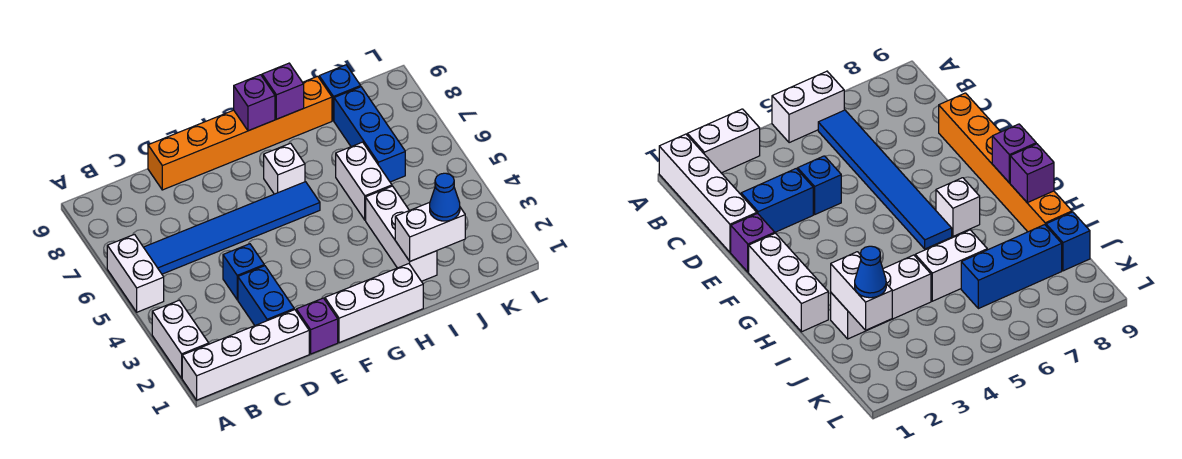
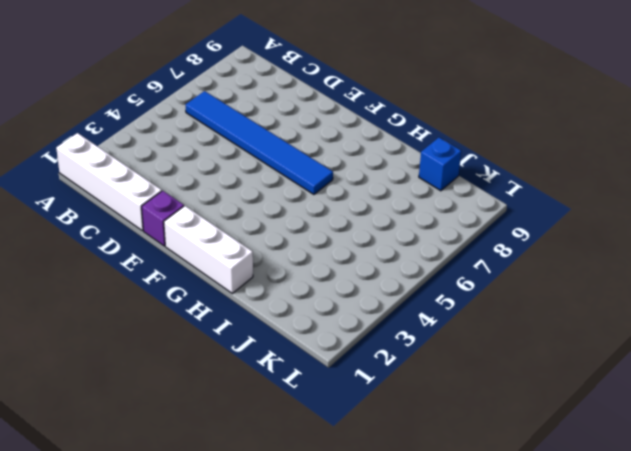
none -> white 1x2 brick [152,300,209,378]
none -> white 1x2 brick [107,234,164,312]
none -> blue 1x2 brick [238,266,294,325]

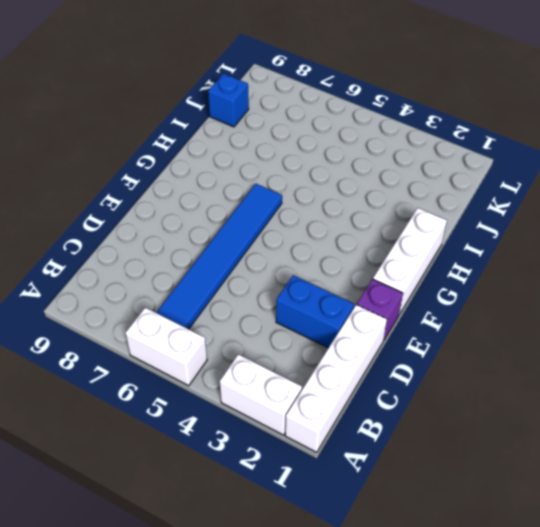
none -> blue 1x1 brick [223,244,264,300]
none -> orange 1x6 brick [148,76,332,190]
none -> white 1x1 brick [264,143,305,194]

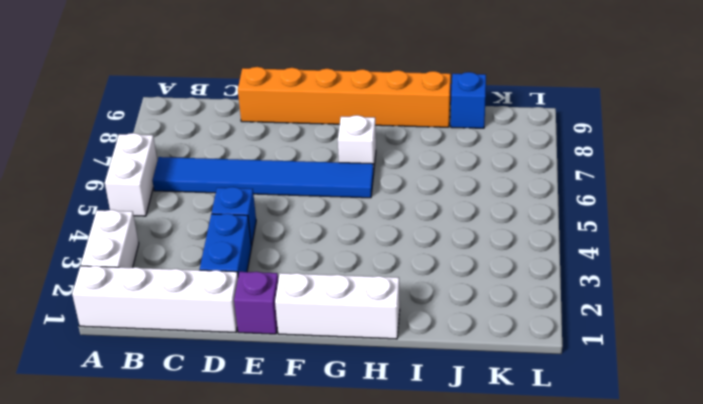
none -> white 1x3 brick [366,186,437,281]
none -> white 1x2 brick [336,142,392,220]
none -> blue 1x3 brick [334,87,405,182]

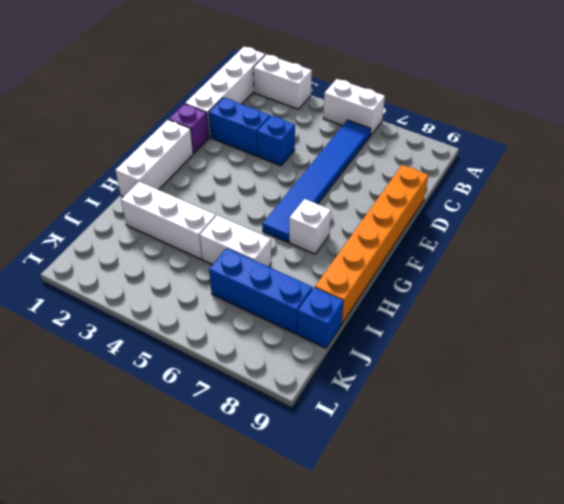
none -> purple 1x1 brick [234,75,275,131]
none -> purple 1x1 brick [262,63,304,119]
none -> white 1x2 brick [395,202,465,261]

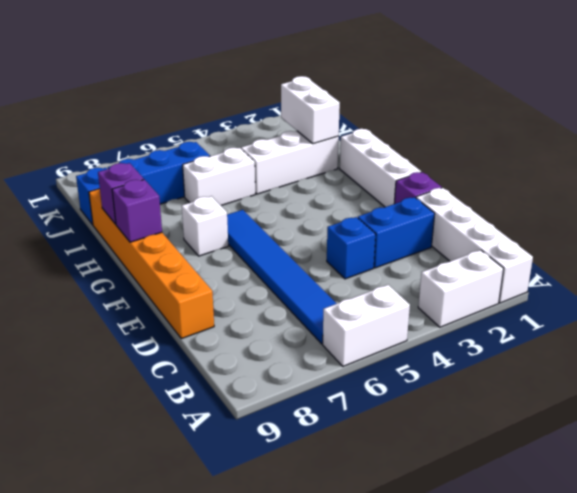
none -> blue 1x1 cone [430,173,460,221]

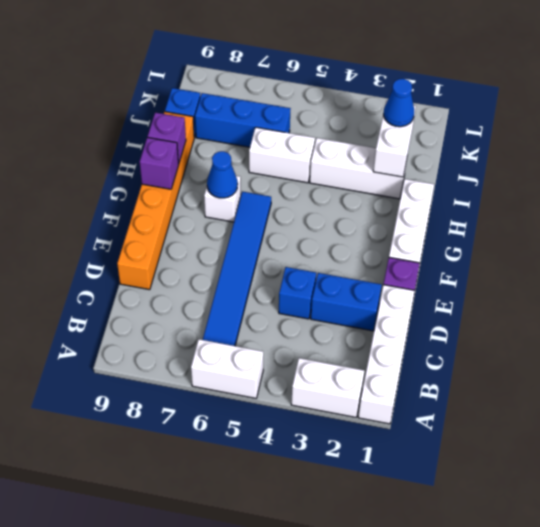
blue 1x1 cone [207,151,238,198] -> none

